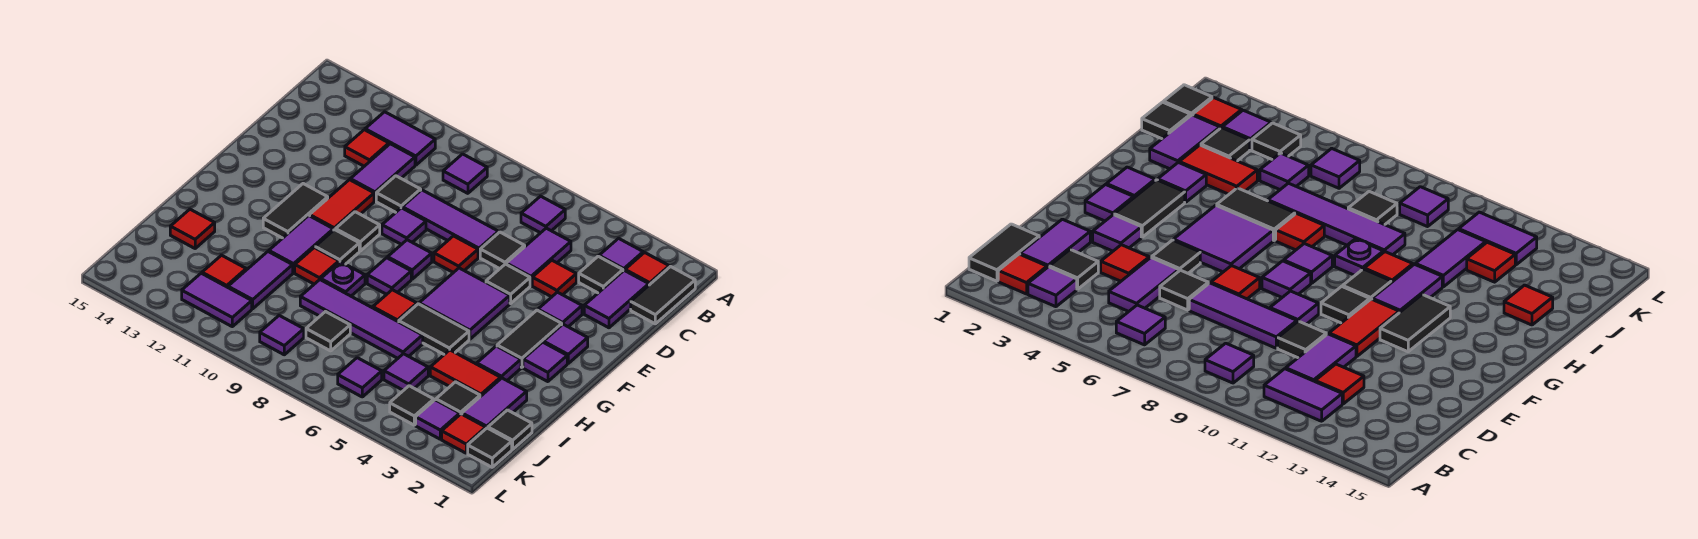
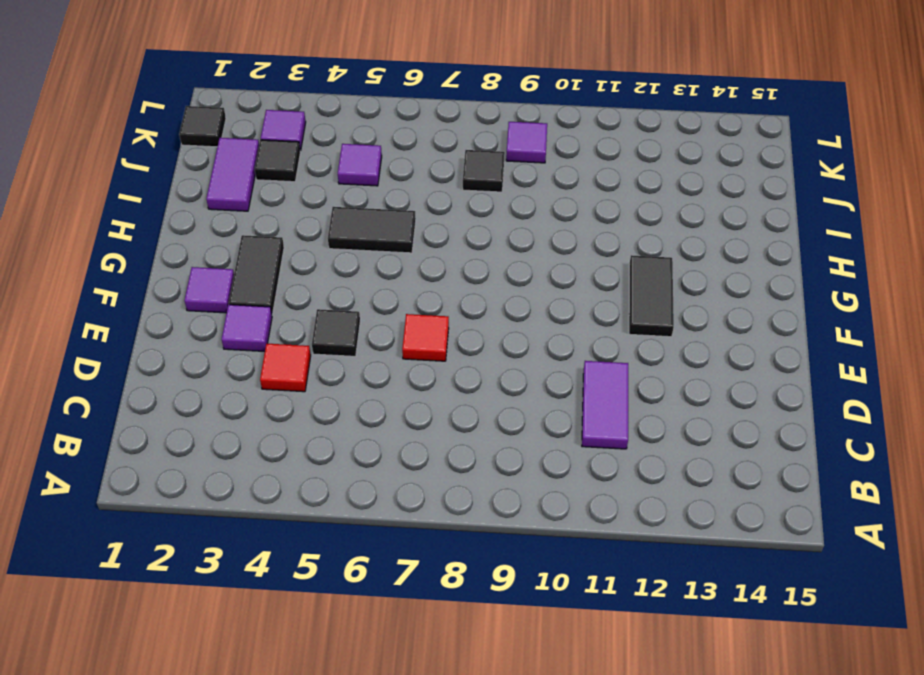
none -> black 1x2 tile [631,267,695,324]
none -> red 1x1 tile [625,253,669,285]
none -> purple 1x1 tile [599,238,643,271]
none -> purple 1x1 tile [521,196,565,233]

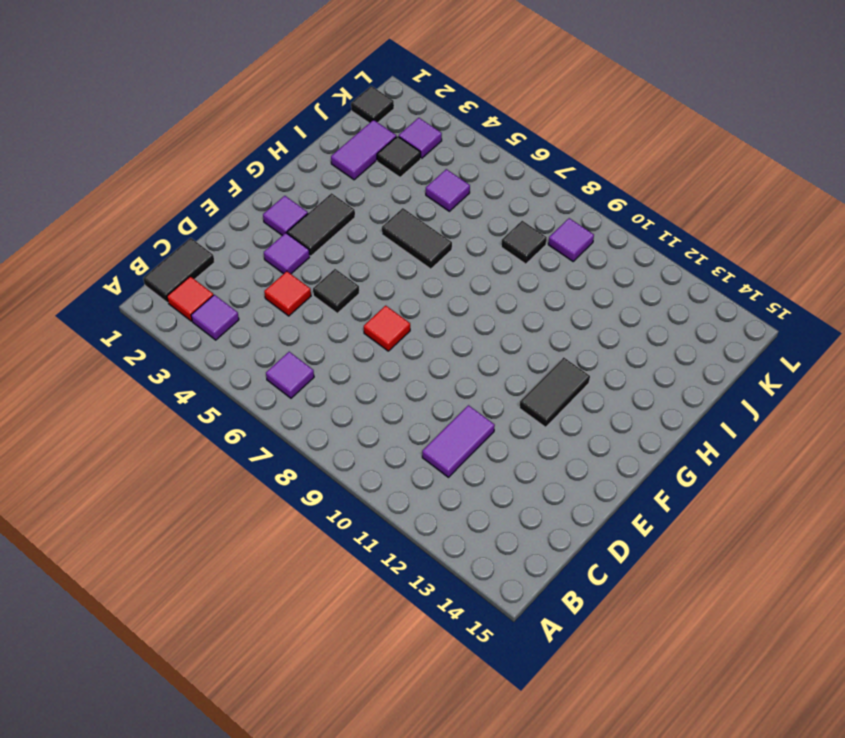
none -> purple 1x1 tile [443,154,487,193]
none -> purple 1x2 tile [365,112,435,165]
none -> purple 1x2 tile [584,270,649,328]
none -> black 1x1 tile [579,256,623,293]

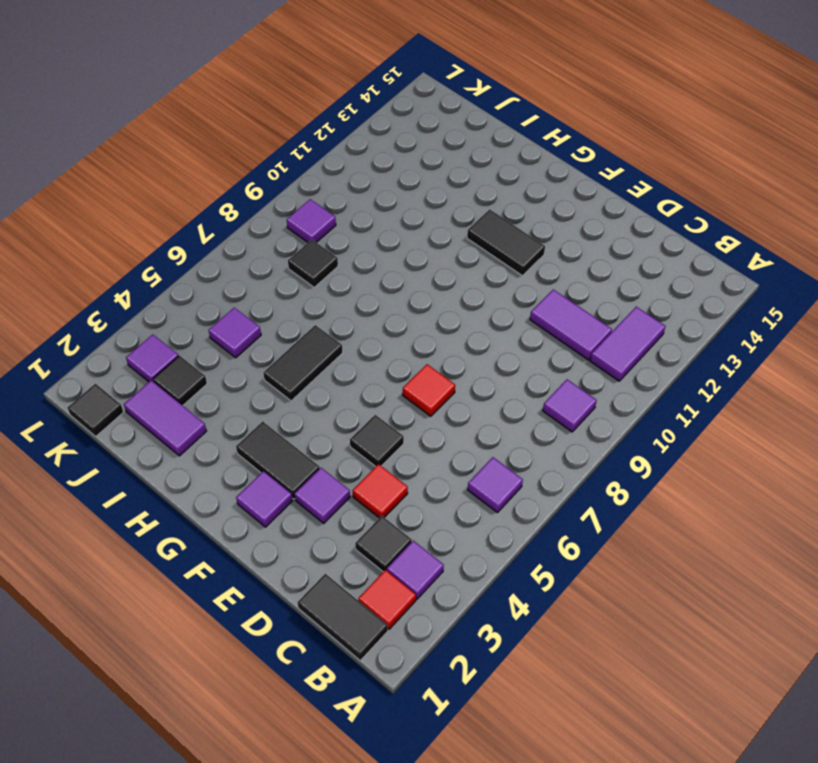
none -> purple 1x2 tile [584,270,649,328]
none -> purple 1x2 tile [506,228,571,285]
none -> red 1x1 tile [345,130,389,166]
none -> black 1x1 tile [480,232,525,269]

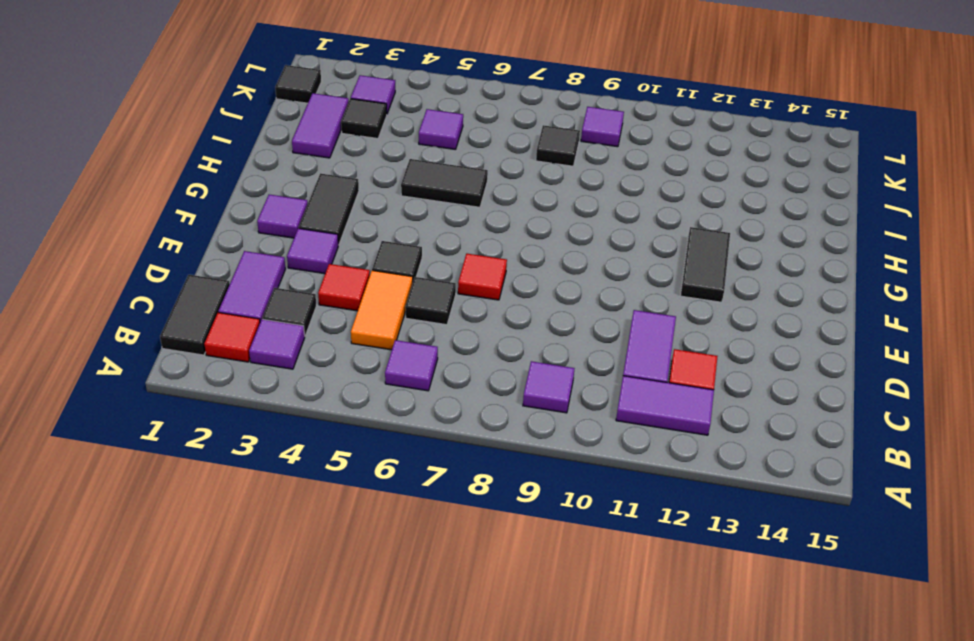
orange 1x2 tile [351,270,413,350] -> purple 1x2 tile [506,228,571,285]
none -> purple 1x3 tile [402,190,499,257]
none -> black 1x1 tile [376,176,421,212]
none -> purple 1x1 tile [382,208,426,245]
none -> red 1x2 tile [310,180,374,230]

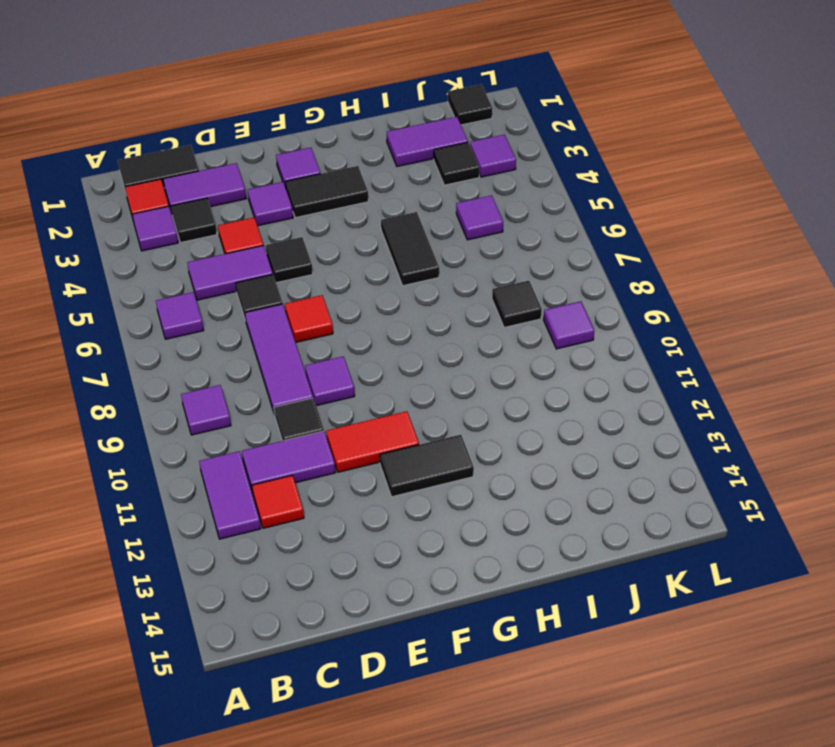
none -> purple 2x2 tile [419,268,510,339]
none -> purple 1x1 tile [388,240,432,279]
none -> black 1x1 tile [336,212,380,251]
none -> purple 1x1 tile [523,342,567,382]

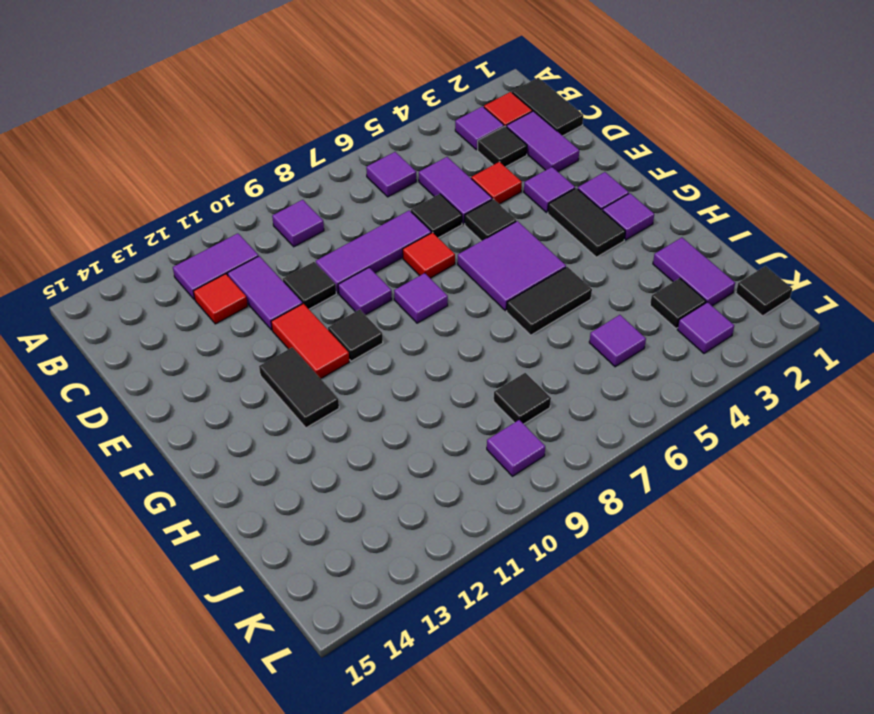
none -> purple 1x1 tile [367,258,411,294]
none -> black 1x1 tile [315,230,359,264]
none -> purple 1x2 tile [269,216,333,273]
none -> purple 1x1 tile [477,346,521,380]

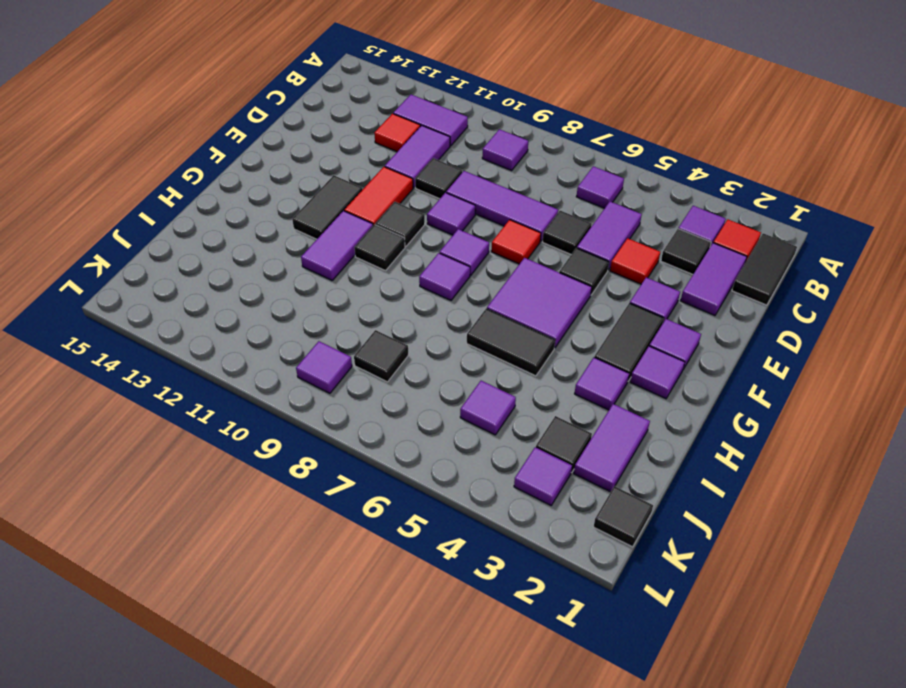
none -> red 1x1 tile [373,290,417,322]
none -> purple 1x1 plate [321,262,365,296]
none -> red 1x1 tile [295,248,339,284]
none -> red 1x2 tile [430,350,501,397]

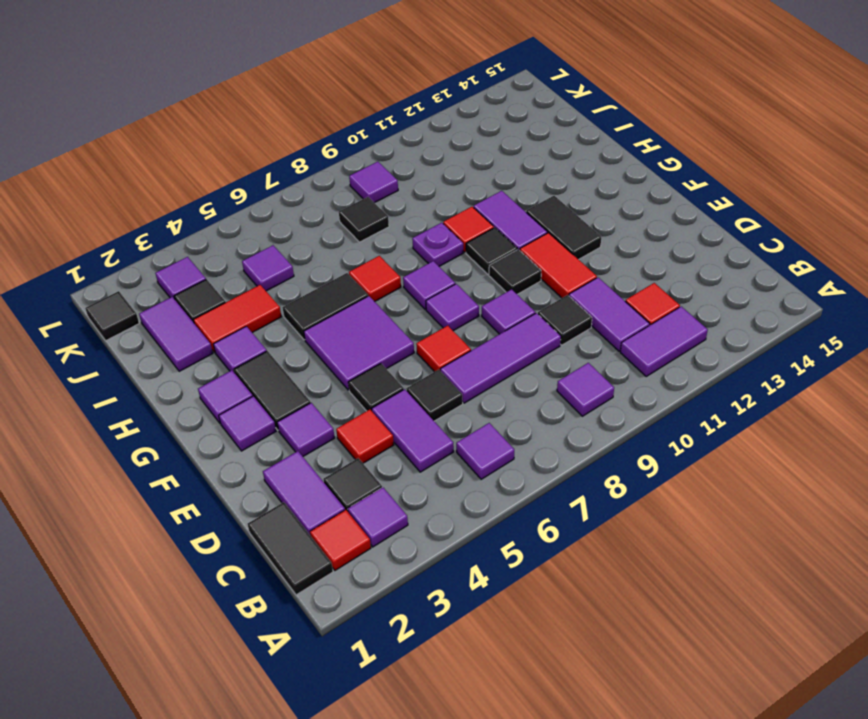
none -> purple 1x4 tile [300,280,423,358]
none -> purple 1x2 tile [228,252,293,309]
none -> red 1x1 tile [170,209,215,248]
none -> black 1x1 tile [488,410,532,449]

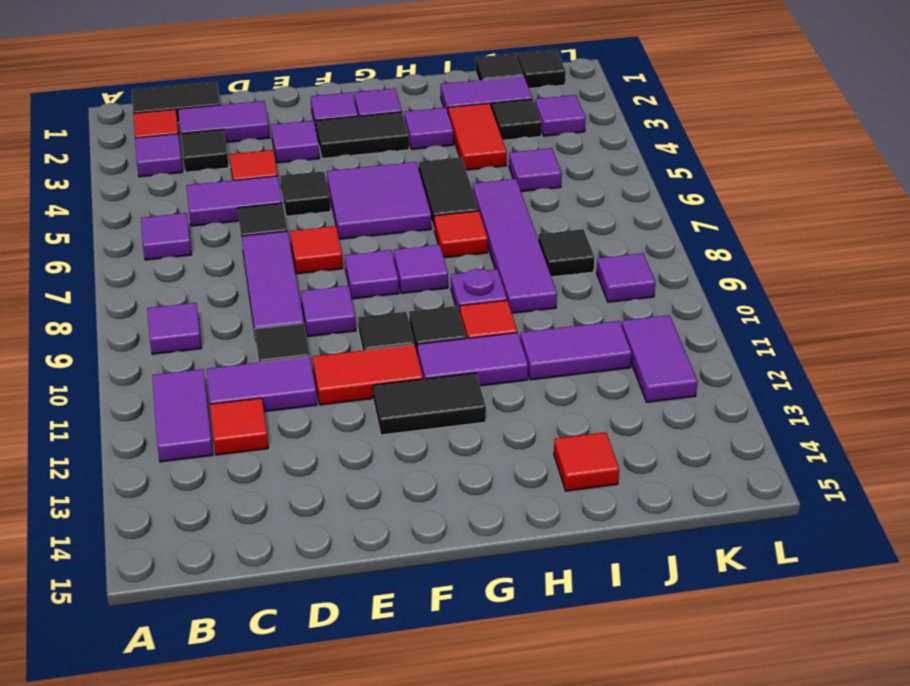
none -> red 1x1 tile [202,255,246,287]
none -> red 1x1 tile [442,414,486,453]
none -> black 1x1 tile [390,386,434,425]
none -> purple 1x1 tile [338,358,382,397]

